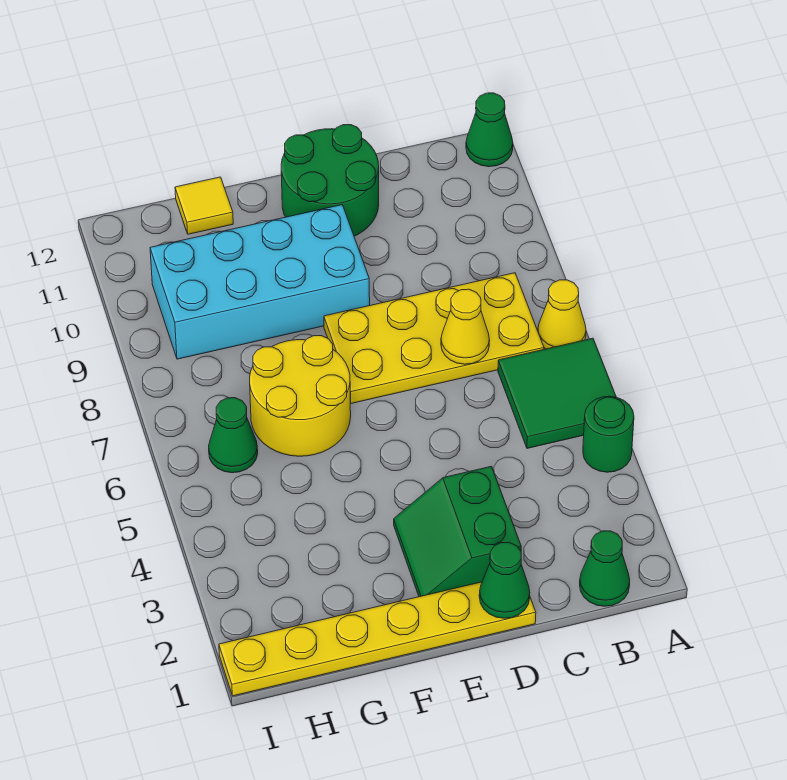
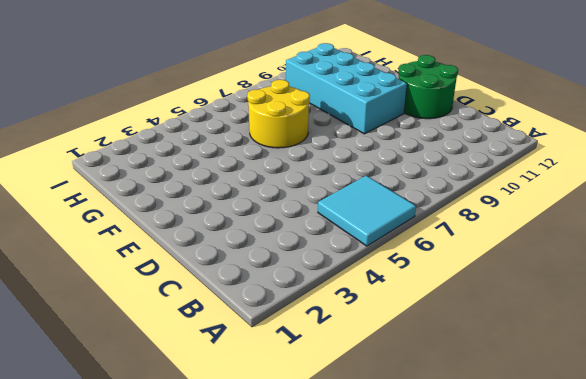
cyan 2x2 tile [318,176,416,246] -> green 2x2 tile [498,338,616,448]
none -> green 1x1 round brick [583,396,634,472]
none -> yellow 1x1 cone [538,280,586,349]
none -> green 1x1 cone [466,93,513,167]

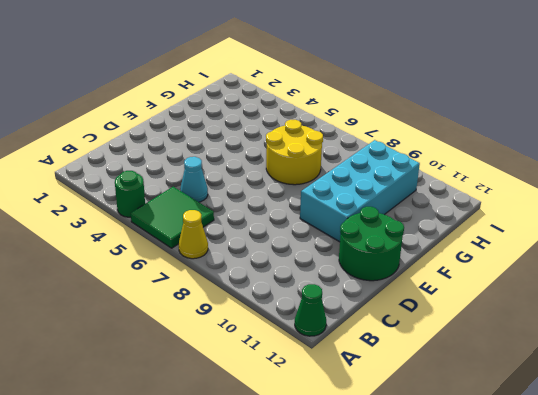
cyan 1x1 cone [180,157,208,202] -> none
none -> green 1x1 cone [580,531,630,606]
none -> yellow 2x4 plate [324,273,544,403]
none -> yellow 1x6 plate [219,582,536,696]

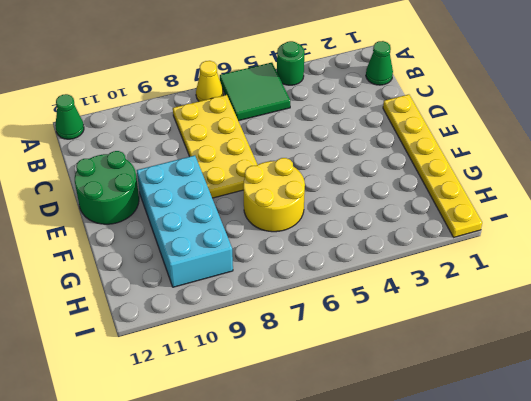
none -> green 2x2 slope [394,466,521,597]
none -> yellow 1x1 tile [175,177,233,234]
none -> green 1x1 cone [209,398,258,473]

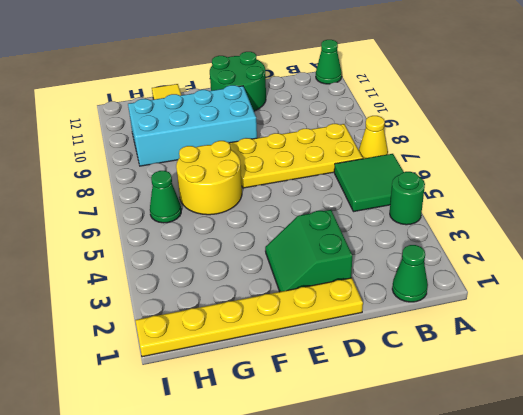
none -> yellow 1x1 cone [441,289,490,364]
none -> green 1x1 cone [479,542,530,618]

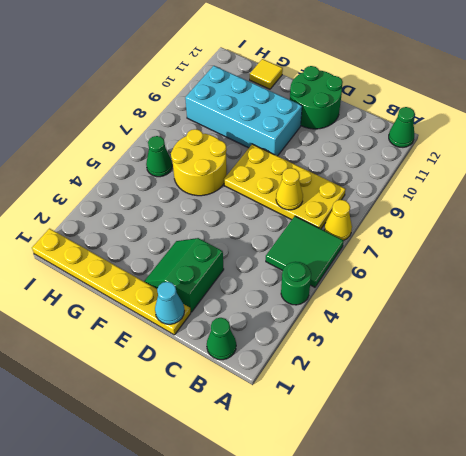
cyan 1x1 cone [155,282,185,324] -> green 1x1 cone [479,542,530,618]

